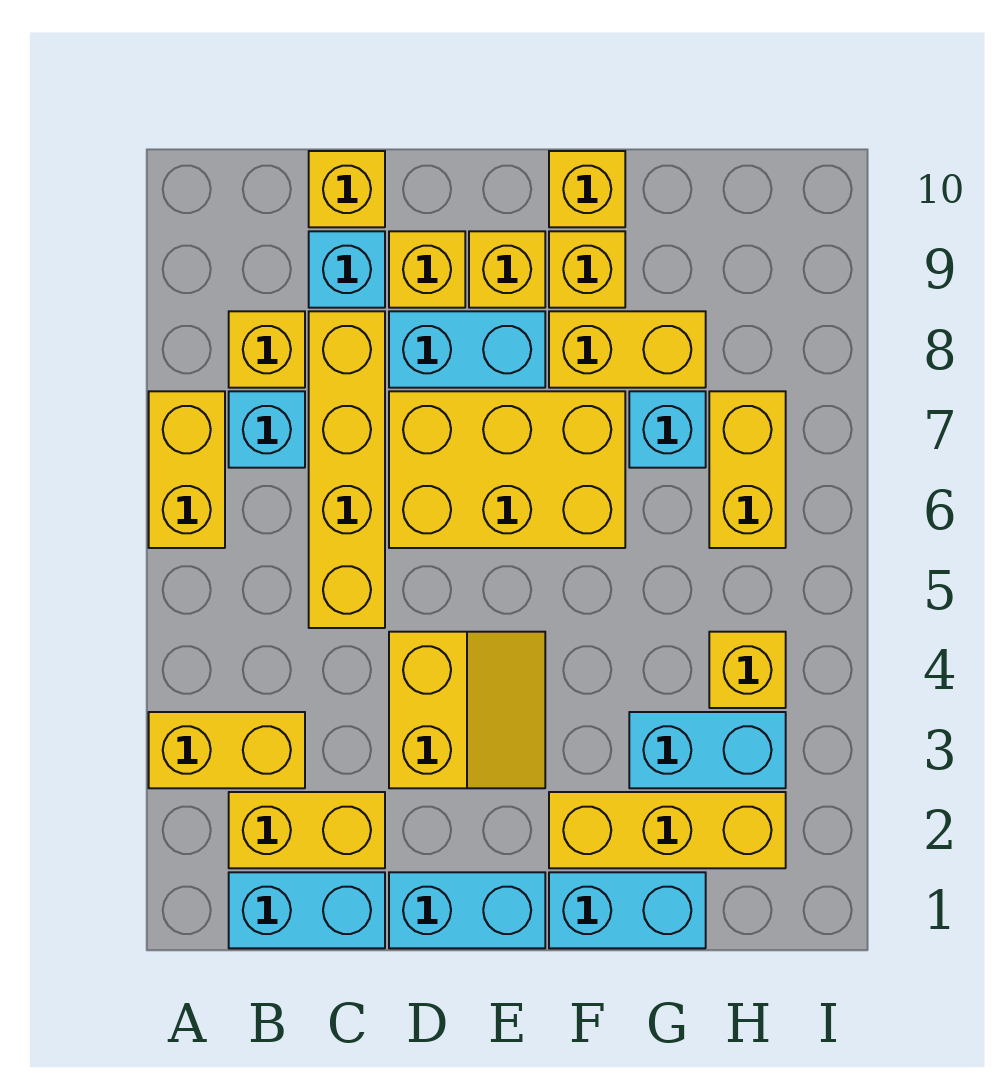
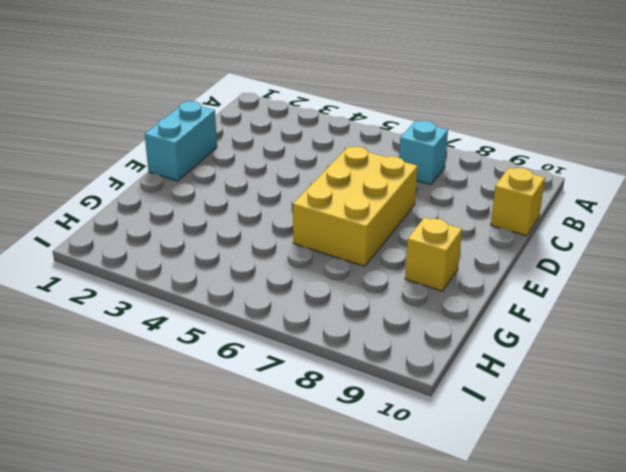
none -> yellow 1x2 brick [149,712,305,788]
none -> yellow 1x2 brick [149,391,225,548]
none -> cyan 1x2 brick [229,872,385,948]

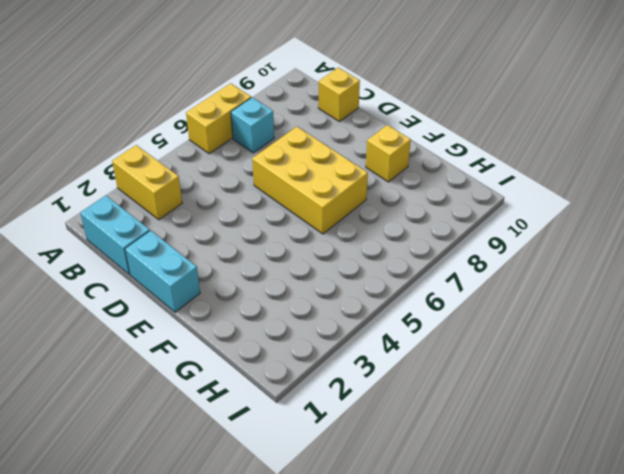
none -> yellow 1x2 brick [229,792,385,868]
none -> yellow 1x1 brick [229,311,305,388]
none -> yellow 1x4 brick [309,311,385,628]

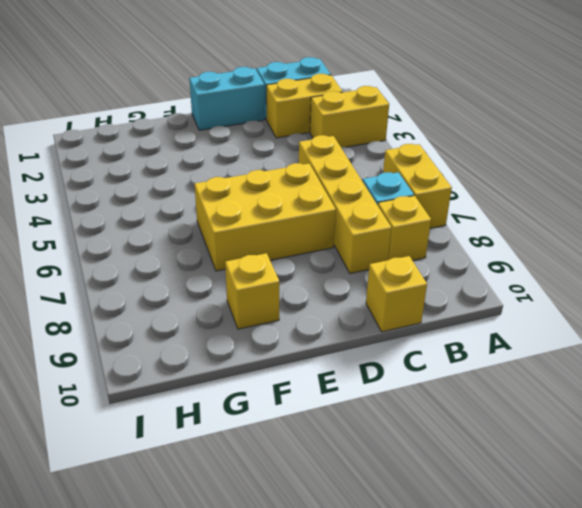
none -> cyan 1x1 brick [309,231,385,308]
none -> yellow 2x2 slope [389,632,545,788]
none -> cyan 1x2 brick [389,311,545,388]

